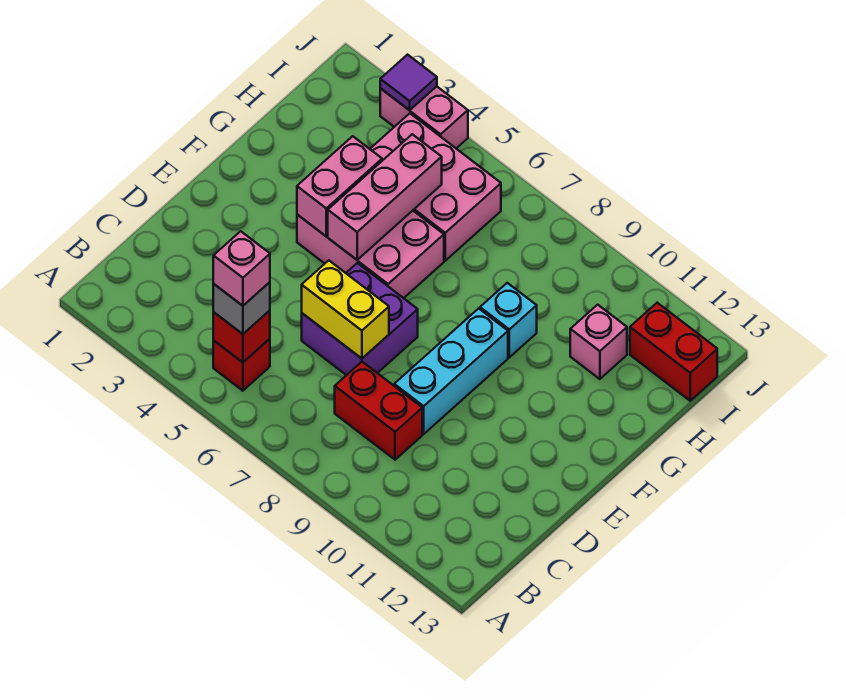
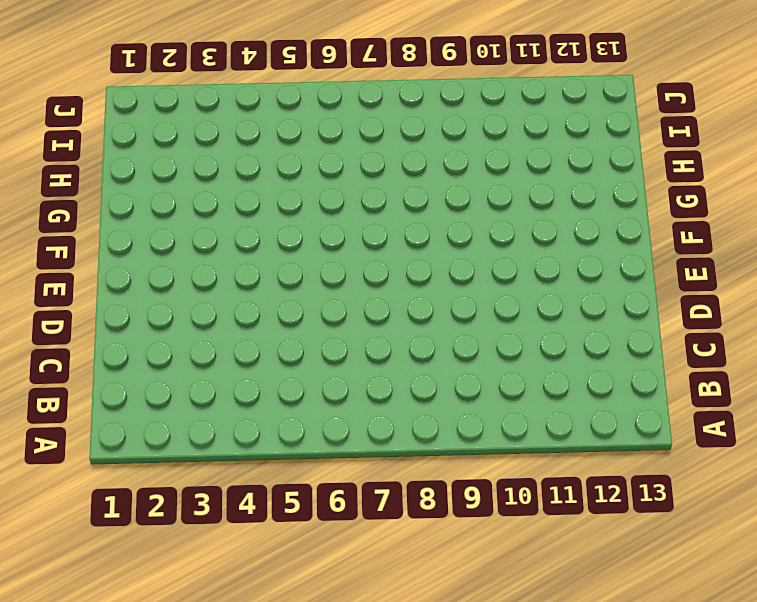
none -> red 1x1 brick [213,339,270,391]
none -> red 1x2 brick [335,362,422,460]
none -> purple 2x2 brick [302,263,418,375]

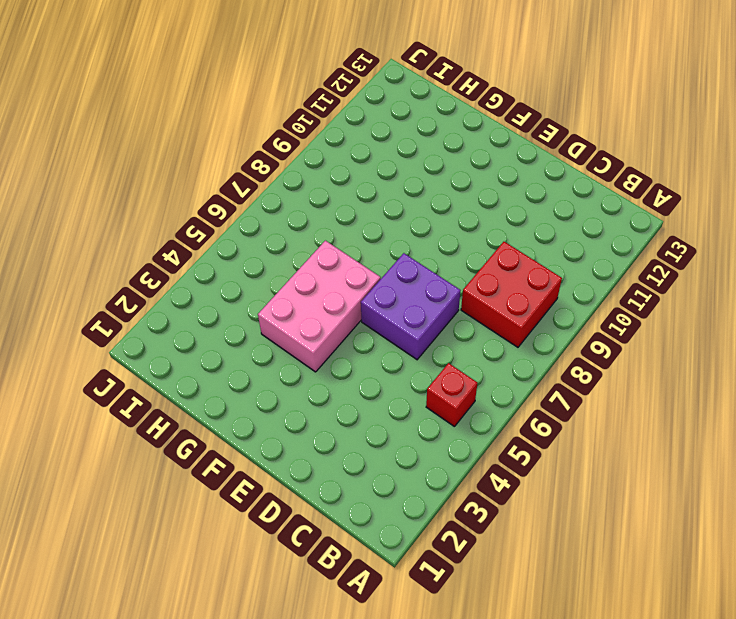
red 2x2 brick [461,242,562,347] -> red 1x2 brick [335,362,422,460]
none -> cyan 1x3 brick [394,308,508,434]
none -> cyan 1x1 brick [480,283,537,357]
none -> pink 2x3 brick [370,113,501,261]

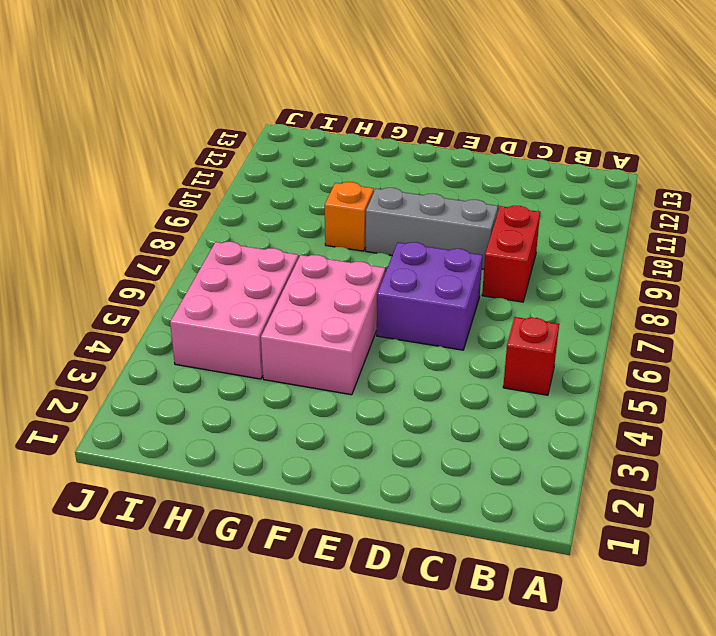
grey 1x3 brick [366,188,498,269] -> cyan 1x3 brick [394,308,508,434]
orange 1x1 brick [325,182,374,251] -> cyan 1x1 brick [480,283,537,357]
none -> pink 1x1 brick [570,305,627,379]
none -> red 1x2 brick [630,303,717,401]
none -> pink 1x2 brick [380,87,468,148]

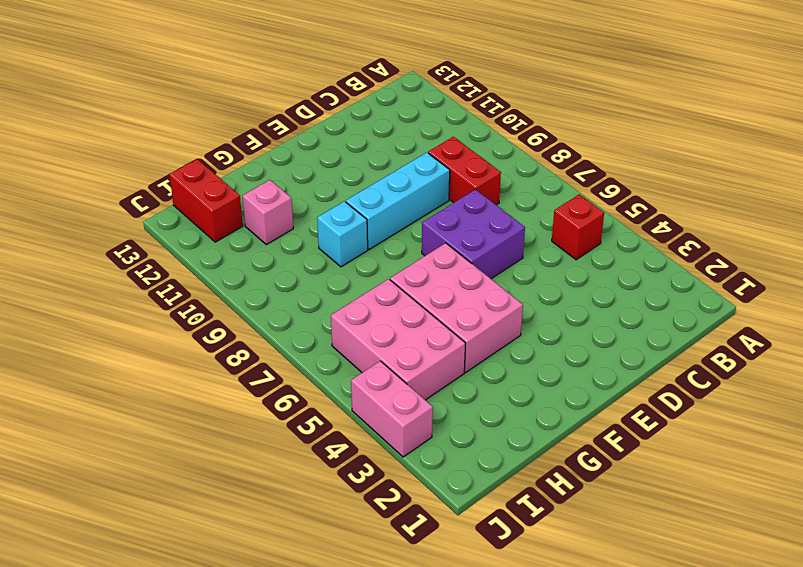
none -> red 1x1 brick [213,311,270,362]
none -> yellow 1x2 brick [302,260,389,359]
none -> pink 1x2 brick [297,136,382,236]

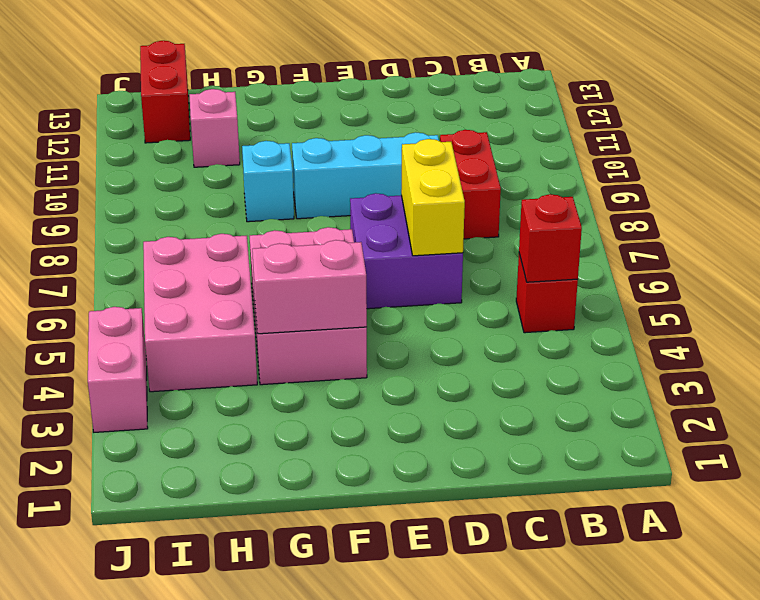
none -> pink 1x3 brick [328,134,442,260]
none -> purple 1x1 tile [380,55,437,110]
none -> grey 1x1 brick [213,282,270,334]

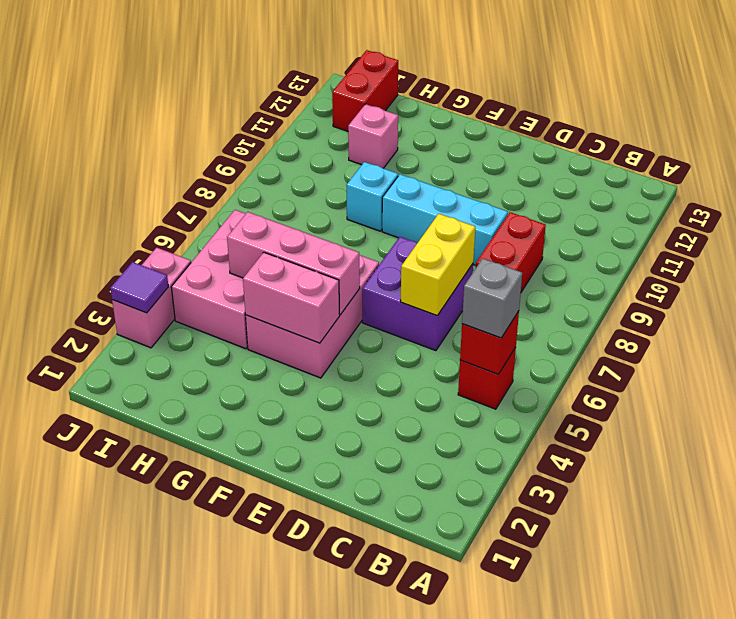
none -> pink 1x1 brick [213,231,270,306]

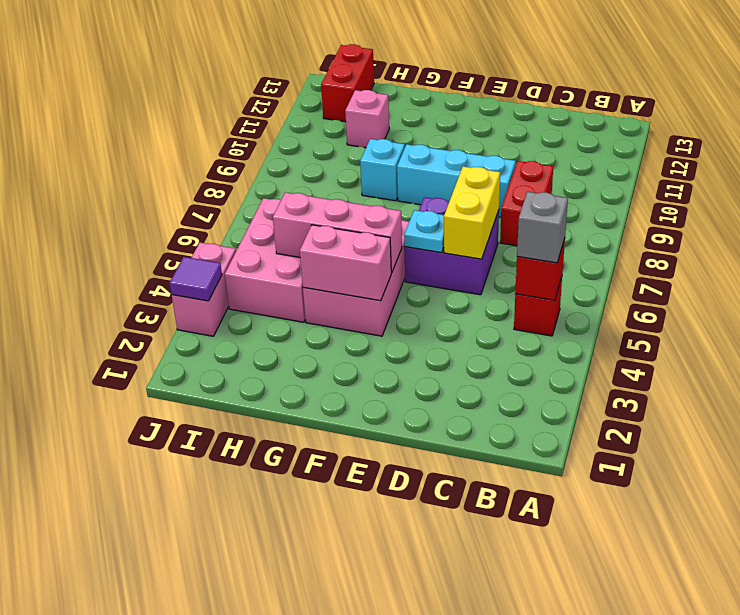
cyan 1x1 plate [404,210,444,253] -> none
none -> pink 1x1 brick [213,231,270,306]

